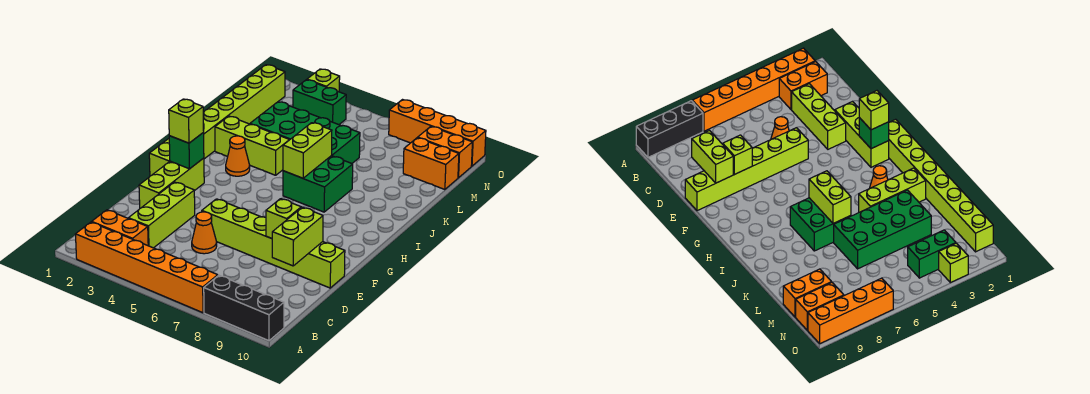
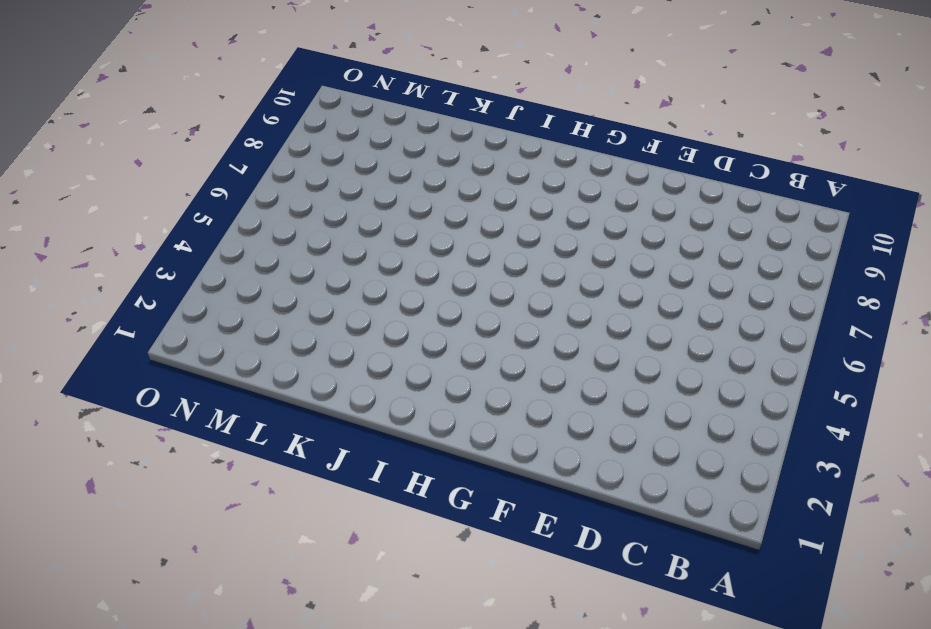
none -> orange 1x6 brick [76,222,218,313]
none -> black 1x3 brick [204,275,284,341]
none -> orange 1x2 brick [92,210,148,246]

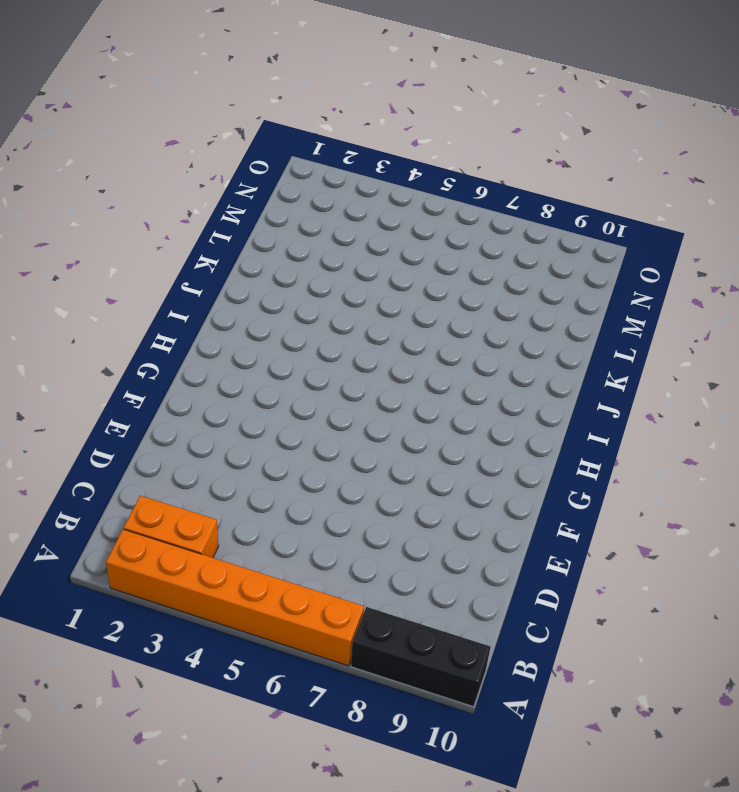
none -> lime 1x3 brick [129,182,195,248]
none -> orange 1x1 cone [192,212,217,254]
none -> lime 1x3 brick [139,158,204,208]

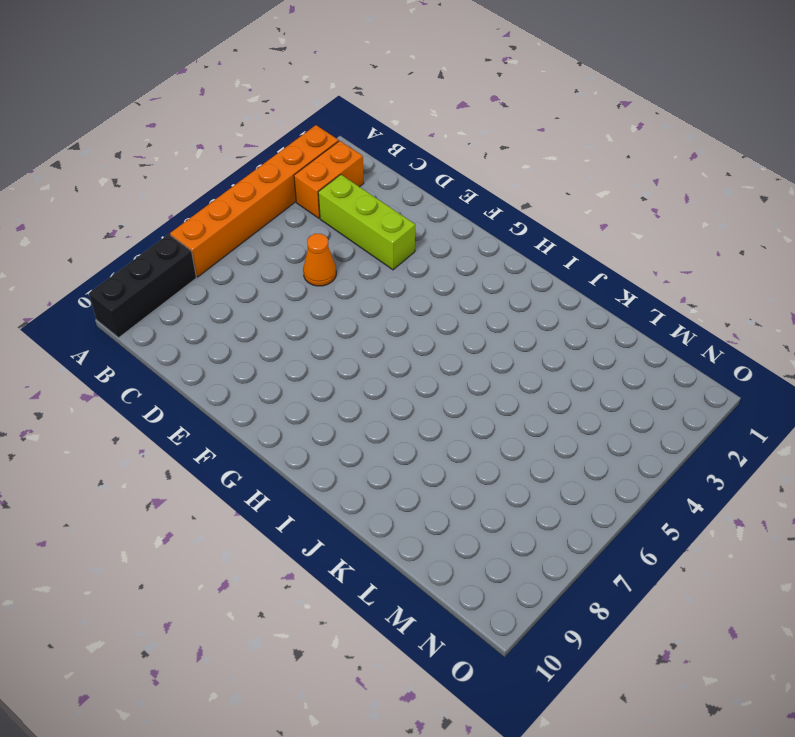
none -> lime 1x3 brick [139,158,204,208]
none -> lime 1x6 brick [202,199,345,288]
none -> lime 1x8 brick [149,65,285,176]

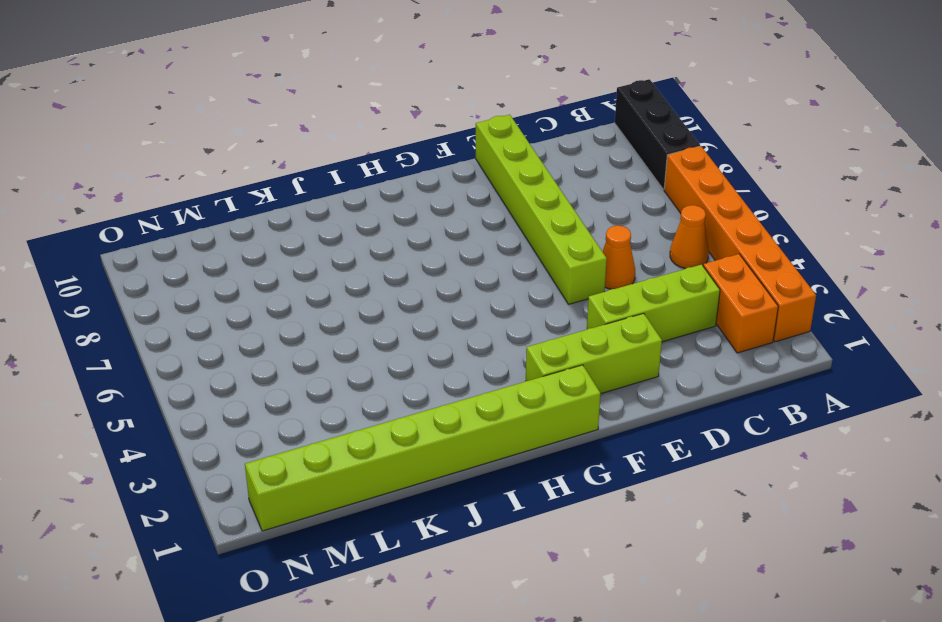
orange 1x1 cone [670,205,709,269] -> orange 1x1 cone moved to [226,136,250,176]
none -> green 2x2 brick [283,156,353,212]
none -> lime 1x3 brick [215,116,289,175]
none -> green 2x4 brick [250,102,360,163]

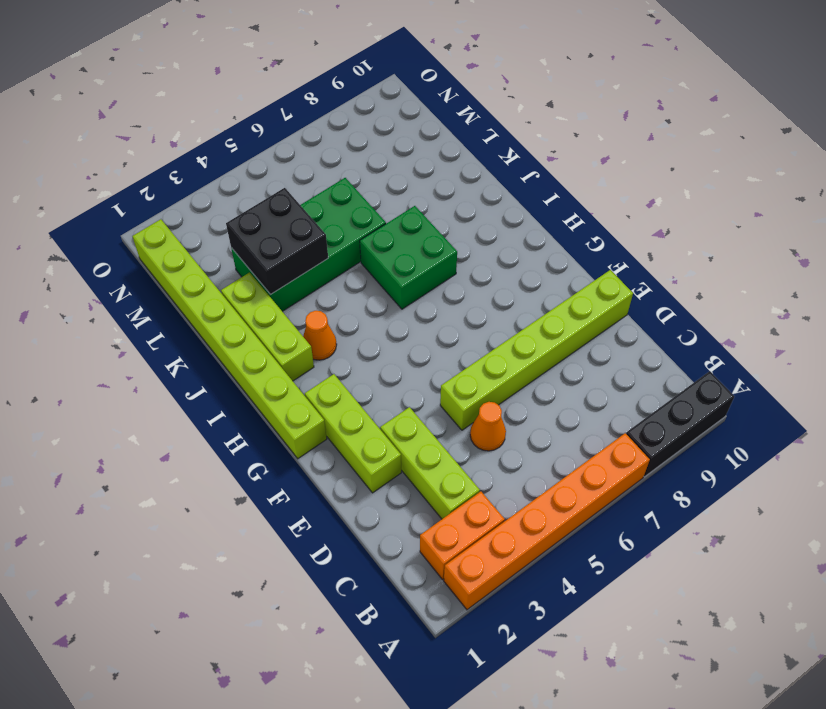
lime 1x3 brick [221,273,314,381] -> lime 1x3 brick turned to [215,116,289,175]
black 2x2 brick [226,188,328,294] -> none
none -> orange 1x2 brick [403,138,459,190]
none -> green 1x2 brick [293,80,346,125]
none -> orange 1x2 brick [418,127,472,178]

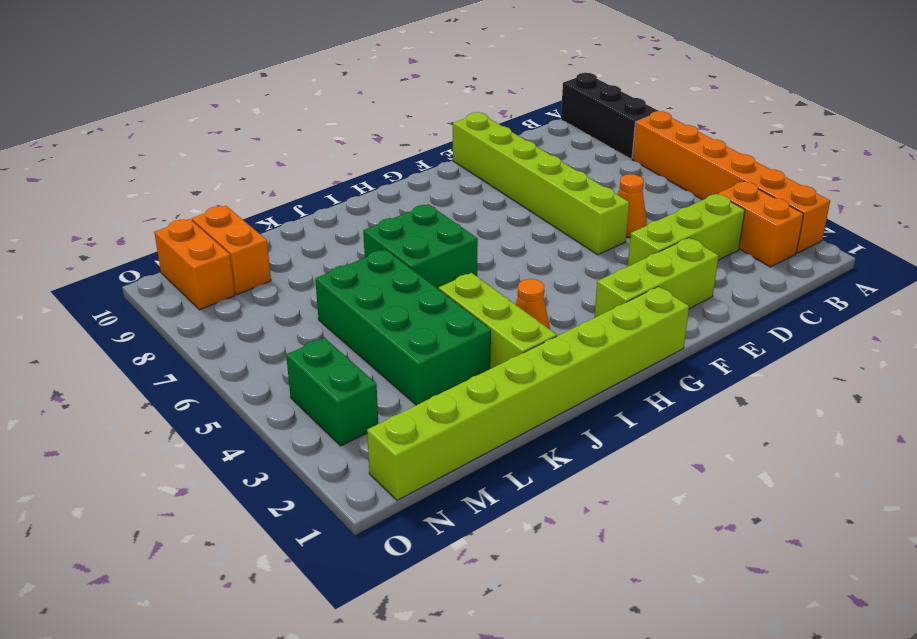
none -> lime 1x1 brick [307,69,340,92]
none -> orange 1x4 brick [389,100,486,166]
none -> lime 1x2 brick [272,207,323,266]

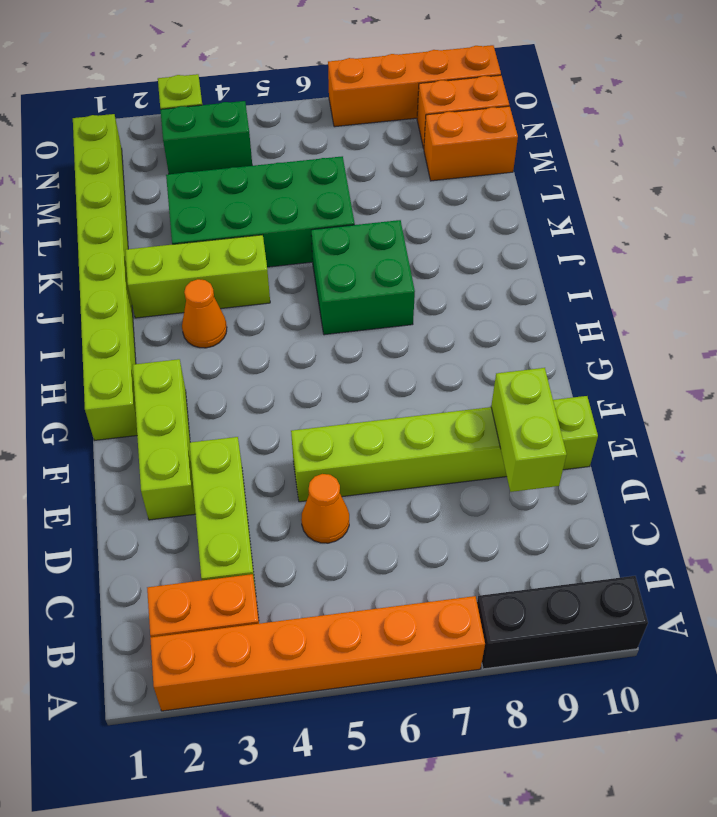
none -> lime 1x1 brick [266,199,301,238]
none -> green 1x1 brick [169,132,204,169]
none -> lime 1x2 brick [283,123,332,178]

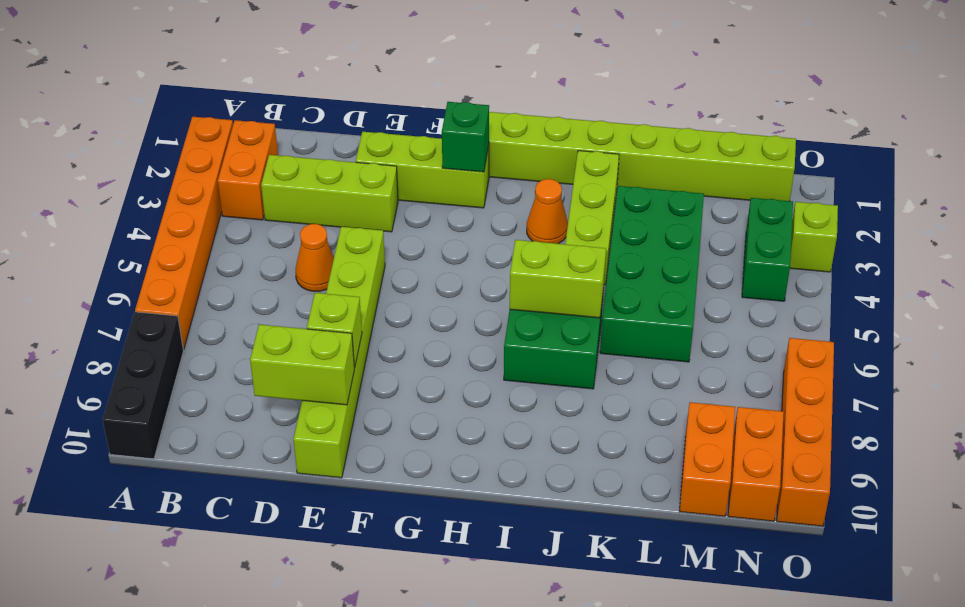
none -> lime 1x1 brick [169,99,204,143]

